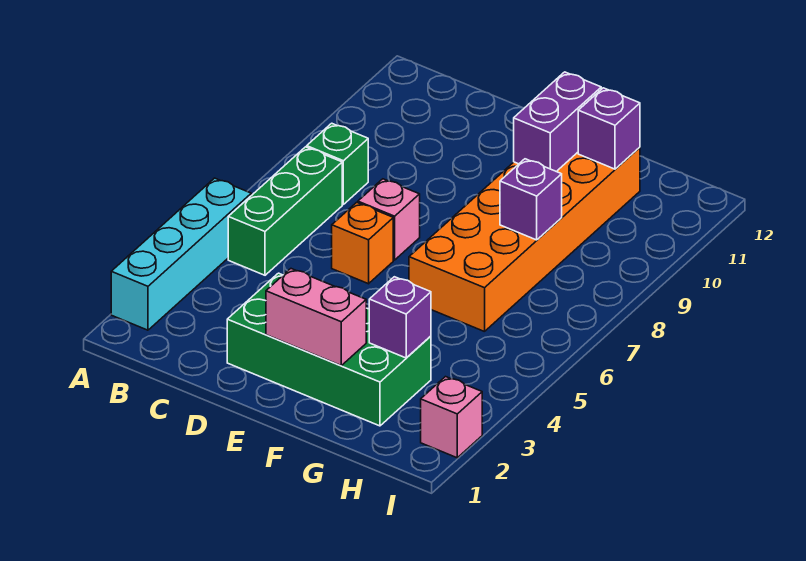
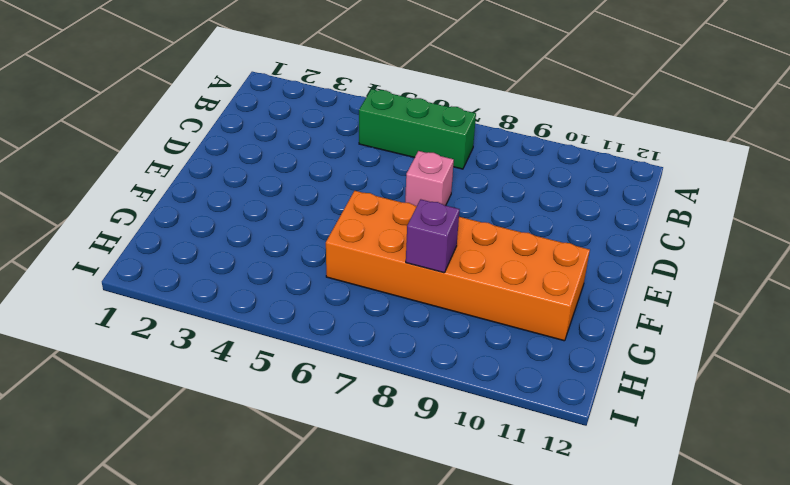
none -> cyan 1x4 brick [111,178,251,330]
none -> green 1x1 brick [307,123,368,204]
none -> green 2x4 brick [227,273,431,426]

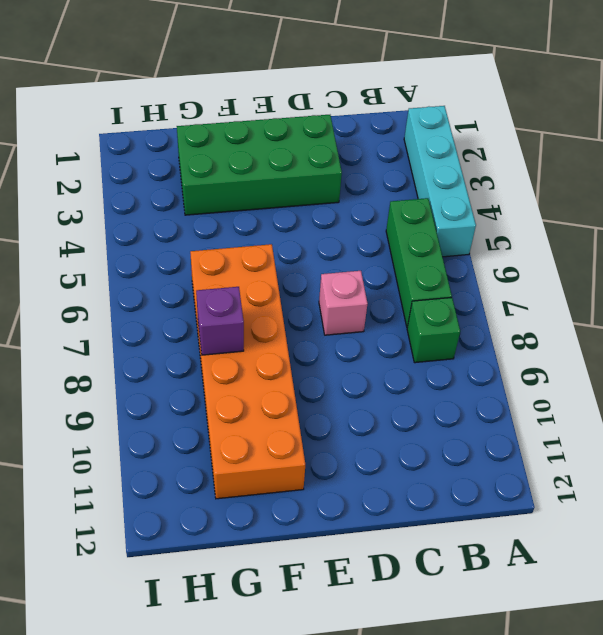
none -> orange 1x1 brick [332,202,393,284]
none -> pink 1x1 brick [421,377,482,458]
none -> pink 1x2 brick [266,269,366,365]

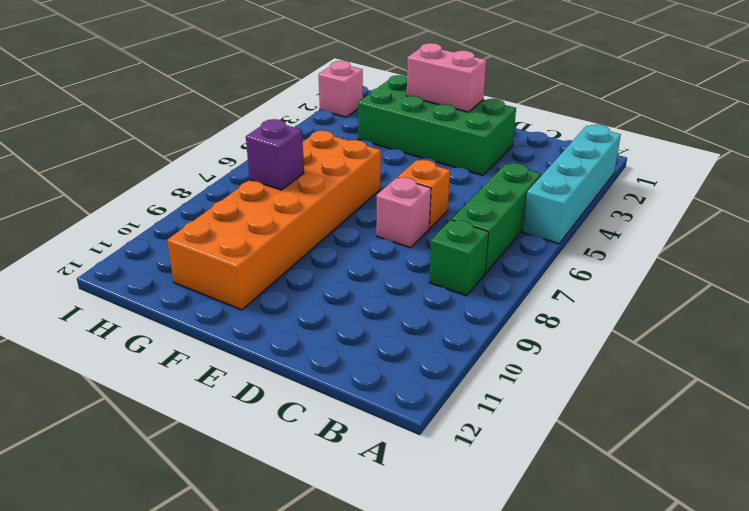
none -> purple 1x2 brick [514,72,601,172]
none -> purple 1x1 brick [369,277,431,358]
none -> purple 1x1 brick [578,88,640,169]

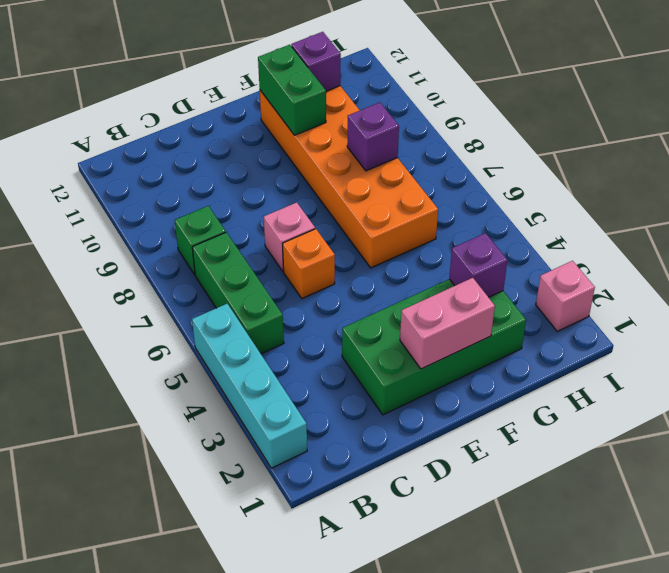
green 1x2 brick [258,45,326,135] -> purple 1x2 brick [514,72,601,172]

